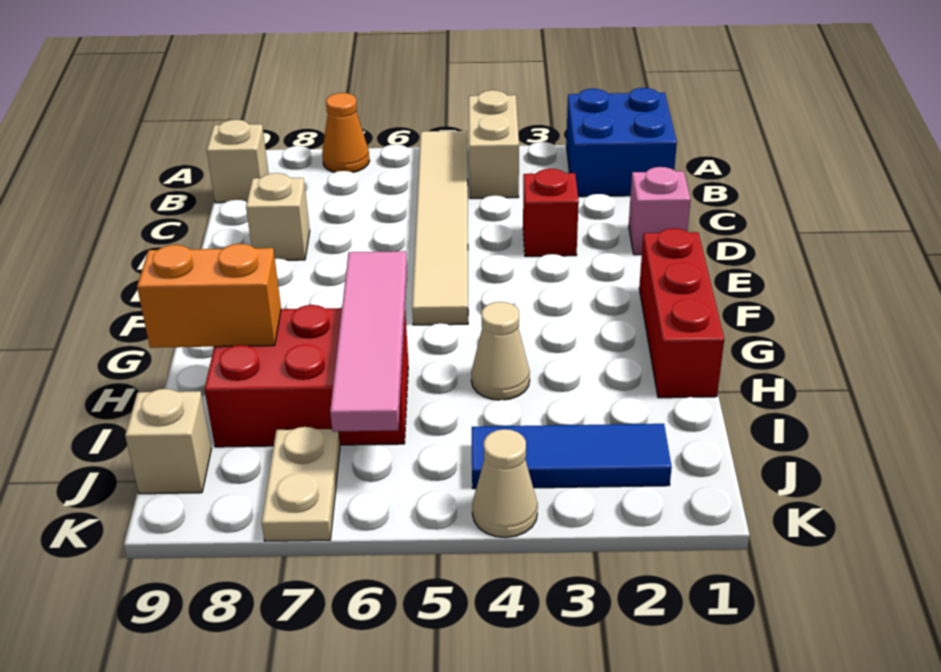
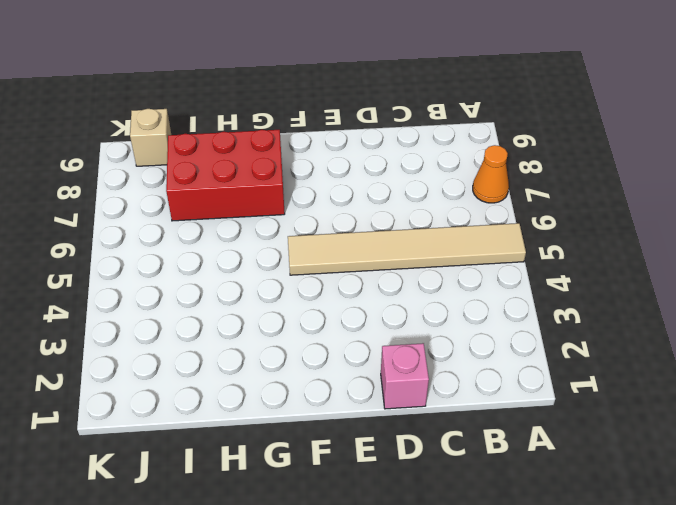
red 2x3 brick [166,130,285,221] -> red 2x3 brick turned to [204,305,408,447]
none -> blue 2x2 brick [566,88,677,197]
none -> tan 1x2 brick [469,90,519,198]
none -> tan 1x1 brick [207,120,269,203]

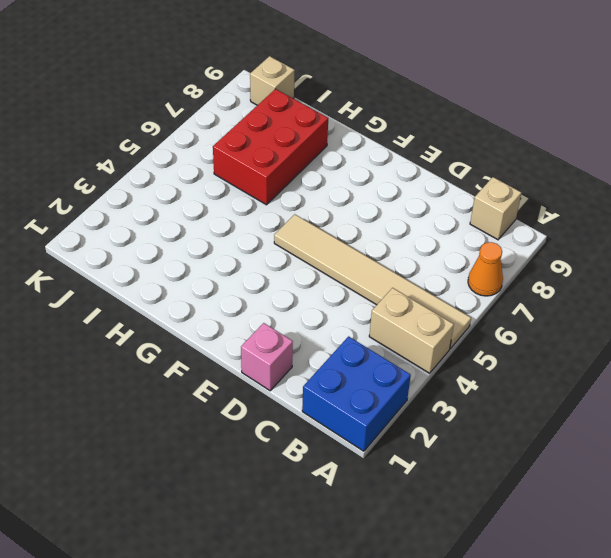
none -> red 1x1 brick [523,169,579,256]
none -> tan 1x1 brick [246,173,310,260]
none -> red 1x3 brick [639,228,724,398]

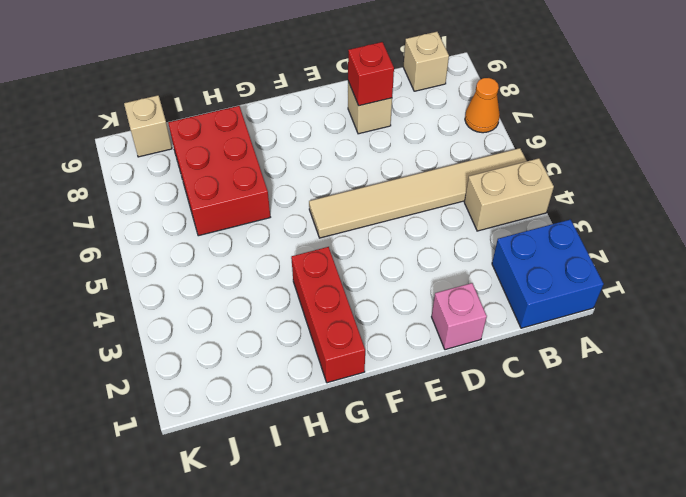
red 1x1 brick [348,42,394,106] -> red 1x1 brick moved to [523,169,579,256]
red 1x3 brick [291,247,365,383] -> red 1x3 brick turned to [639,228,724,398]
none -> tan 1x1 cone [471,302,530,400]
none -> blue 1x3 tile [472,424,672,489]
none -> tan 1x2 plate [262,427,340,541]

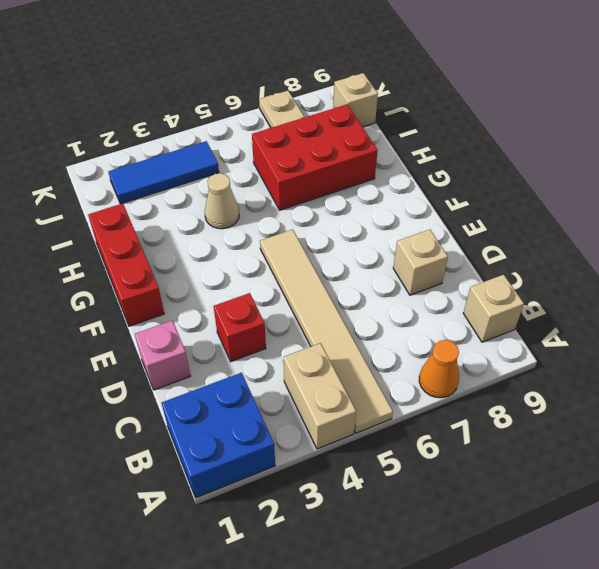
none -> tan 1x1 cone [472,429,538,538]
none -> pink 1x4 tile [330,251,407,432]
none -> orange 1x2 brick [137,244,281,348]

